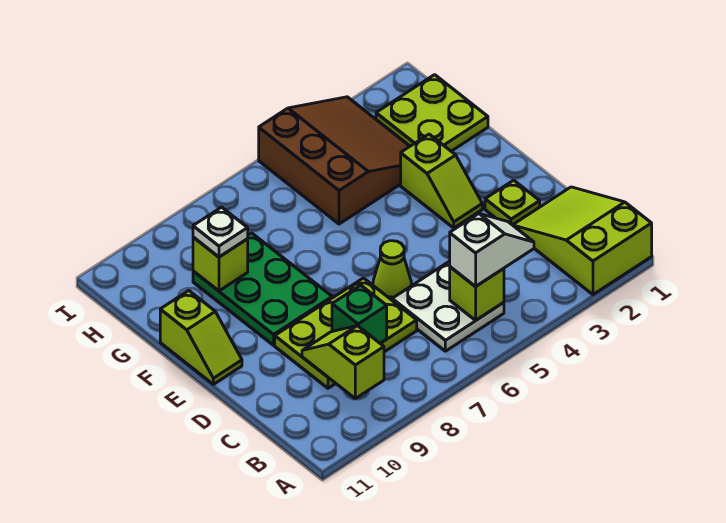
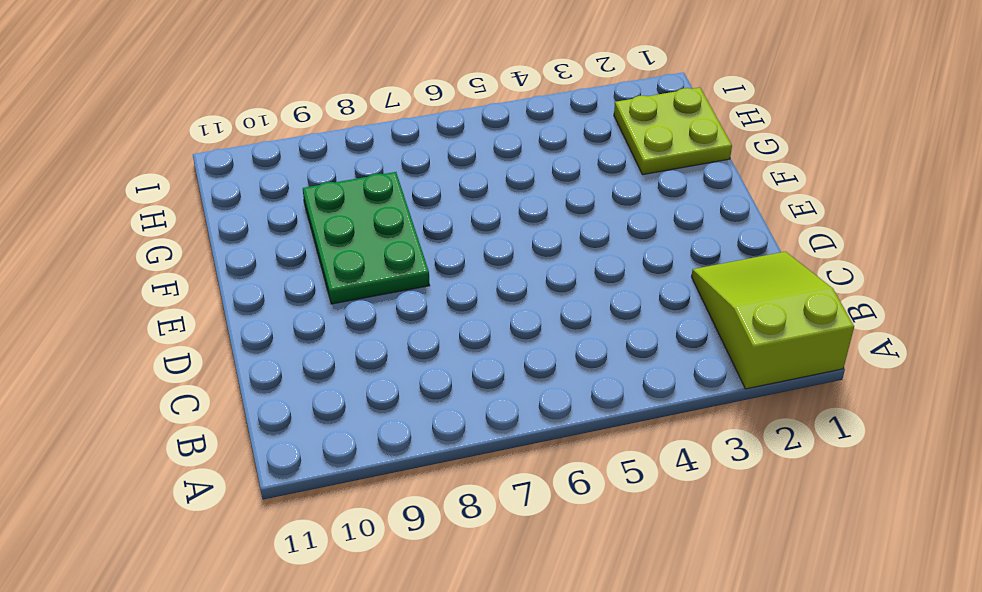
none -> white 2x2 plate [392,261,504,351]
none -> lime 2x3 plate [275,278,417,388]
none -> lime 1x1 plate [485,180,540,225]

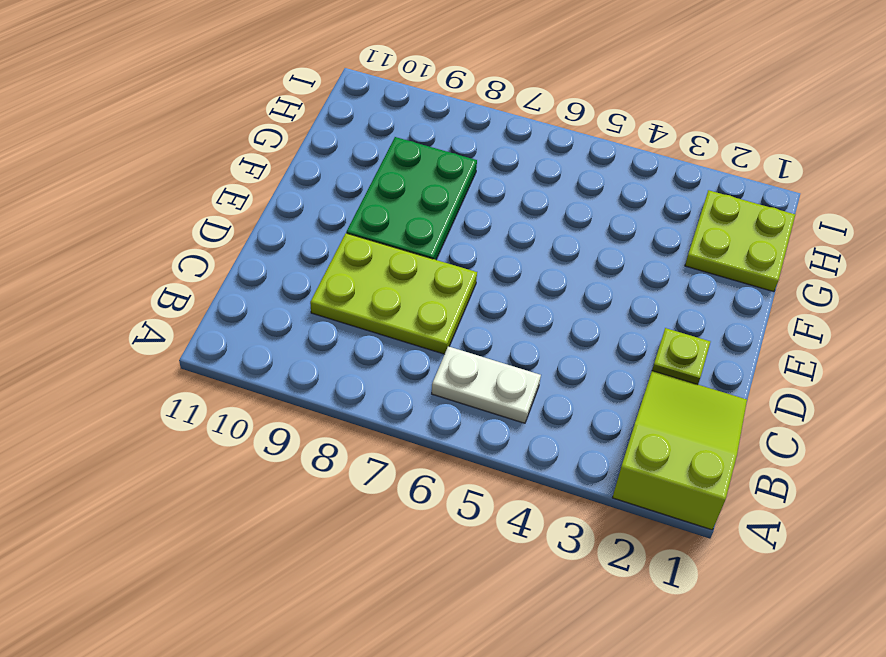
white 1x2 plate [432,346,541,423] -> white 2x2 plate [392,261,504,351]
none -> lime 1x1 cone [373,241,411,300]
none -> lime 1x2 slope [401,134,482,228]
none -> lime 1x2 slope [160,291,242,384]

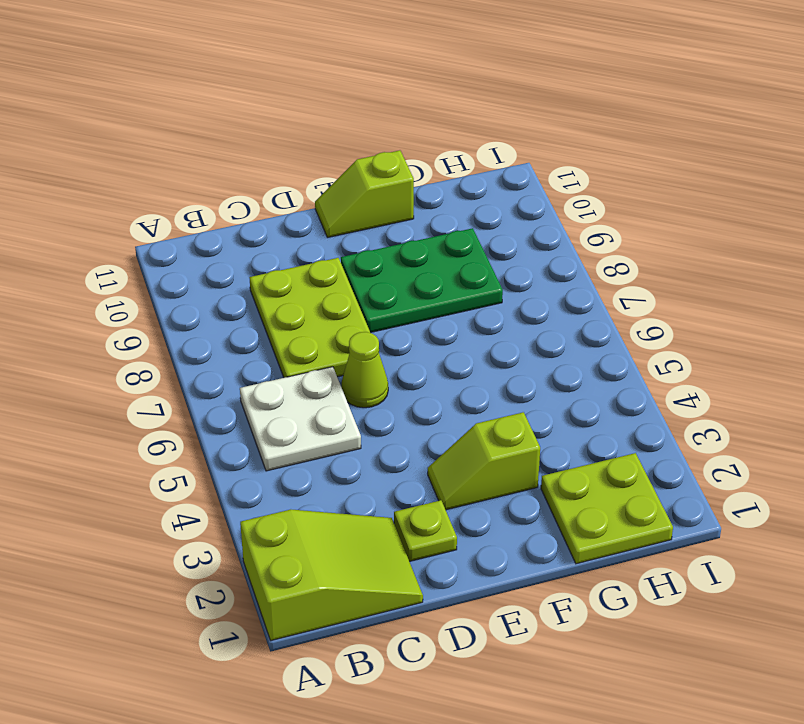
none -> brown 3x3 slope [259,97,410,224]
none -> lime 1x1 brick [450,267,504,320]
none -> lime 1x2 slope [302,326,384,398]

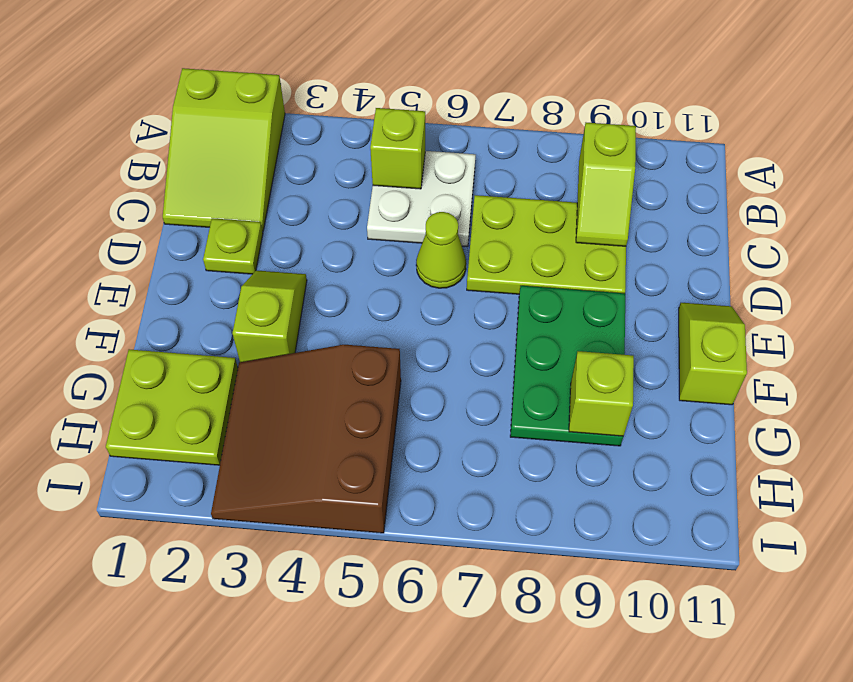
none -> green 1x1 brick [332,285,387,343]
none -> white 1x2 slope [450,214,534,287]
none -> white 1x1 plate [193,207,248,257]

